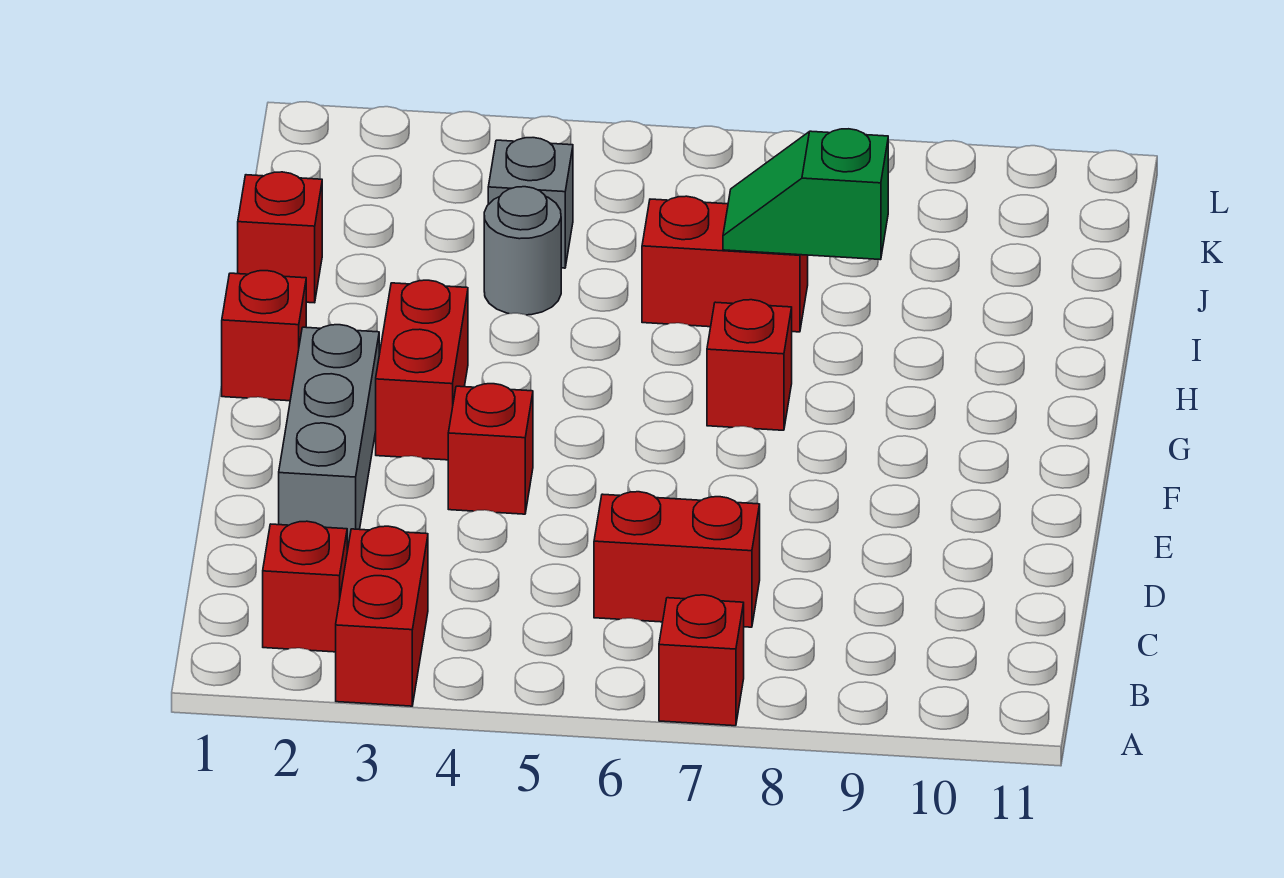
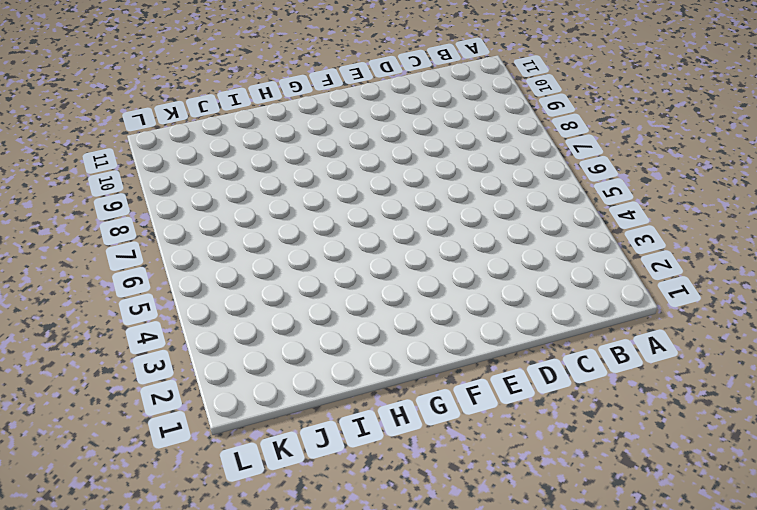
none -> red 1x2 brick [336,526,428,706]
none -> red 1x1 brick [659,595,744,726]
none -> red 1x1 brick [263,521,347,652]

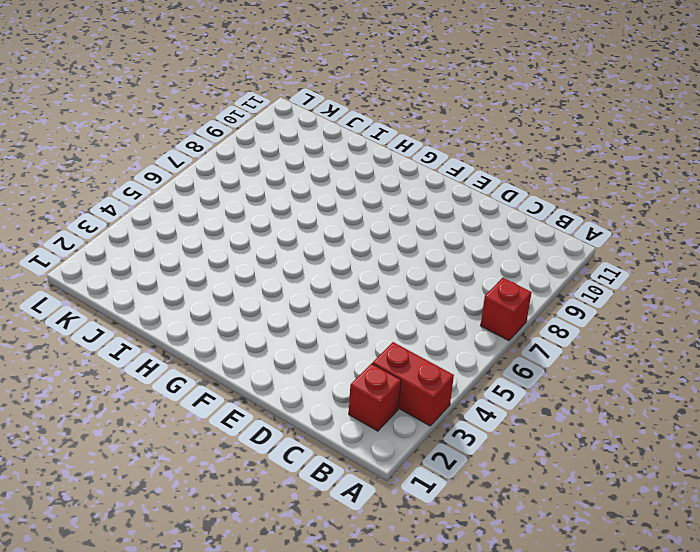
none -> red 1x2 brick [594,492,760,627]
none -> grey 1x3 brick [279,325,379,551]
none -> red 1x1 brick [448,384,533,514]

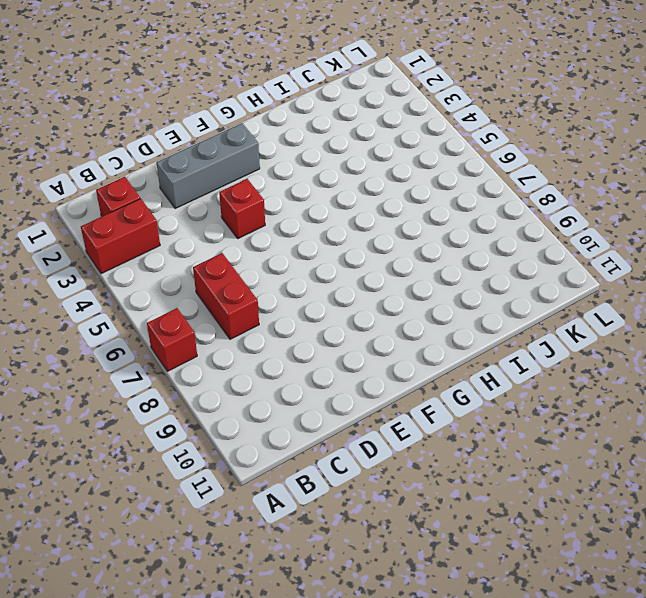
none -> red 1x2 brick [376,280,468,460]
none -> red 1x1 brick [222,271,306,401]
none -> red 1x1 brick [707,300,792,430]

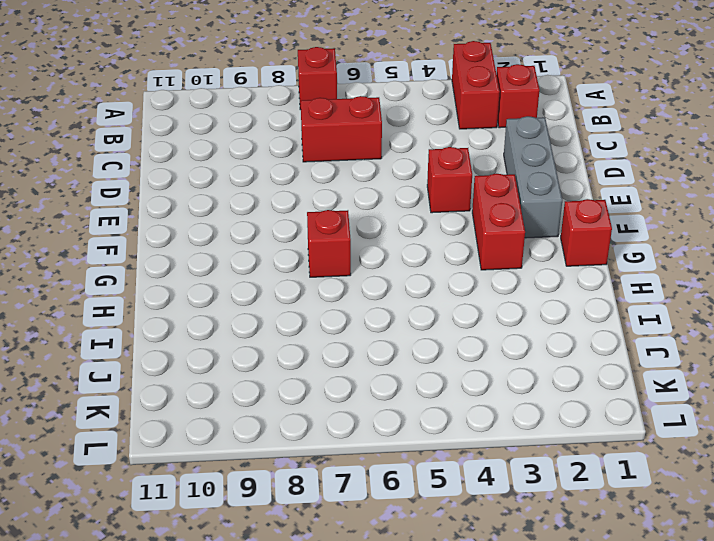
none -> red 1x1 brick [238,172,322,303]
none -> grey 1x1 round brick [484,187,561,315]
none -> red 1x2 brick [642,196,808,332]

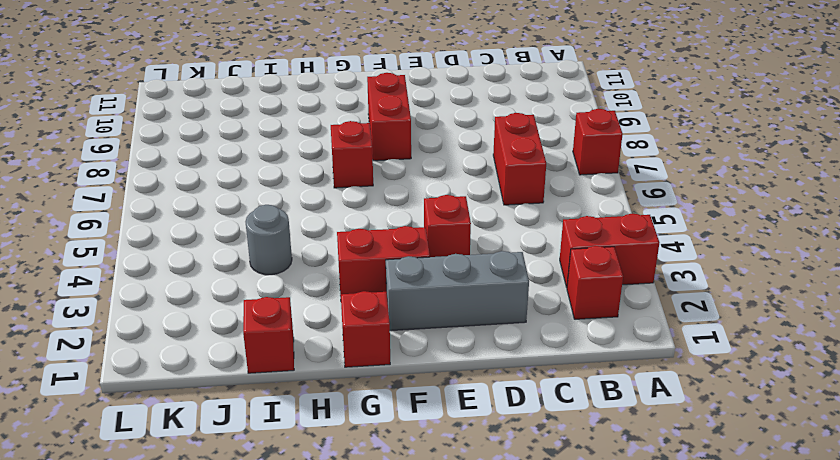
red 1x2 brick [367,73,411,161] -> red 1x2 brick moved to [642,196,808,332]
none -> grey 1x1 brick [488,138,573,268]
none -> green 1x2 slope [723,129,888,260]

